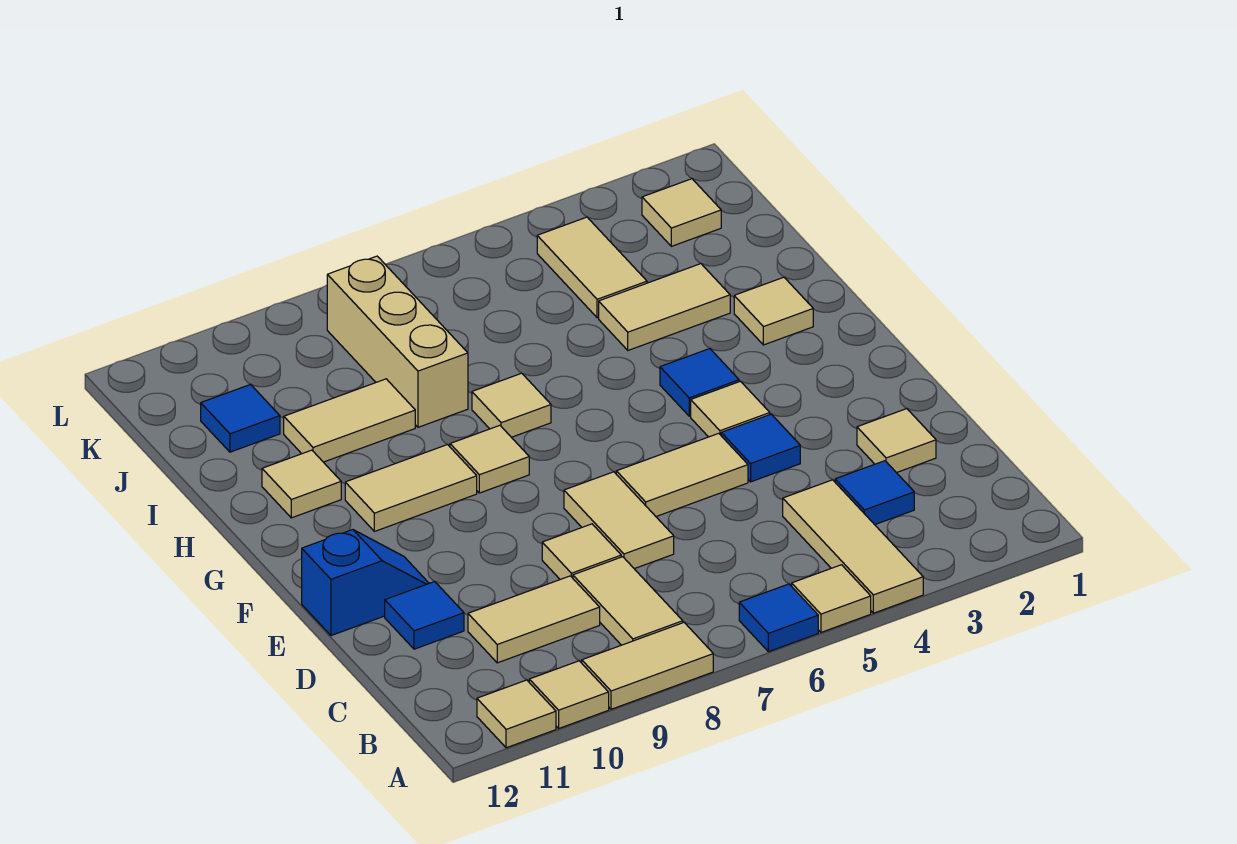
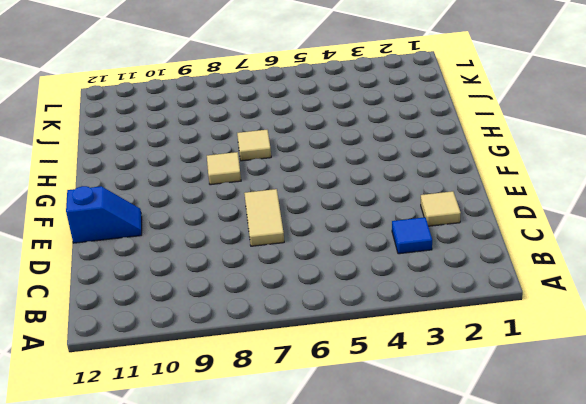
none -> tan 1x3 tile [783,480,923,613]
none -> tan 1x1 tile [792,565,871,632]
none -> blue 1x1 tile [739,584,818,652]

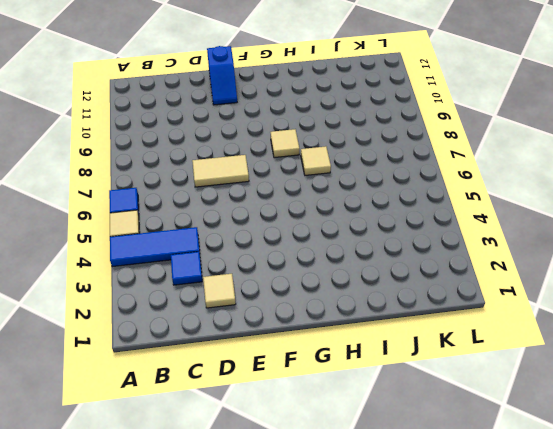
blue 1x3 tile [110,227,200,267] -> tan 1x3 tile [783,480,923,613]
none -> tan 1x2 tile [582,623,713,709]
none -> tan 1x1 tile [529,661,609,728]
none -> tan 1x1 tile [477,680,556,748]

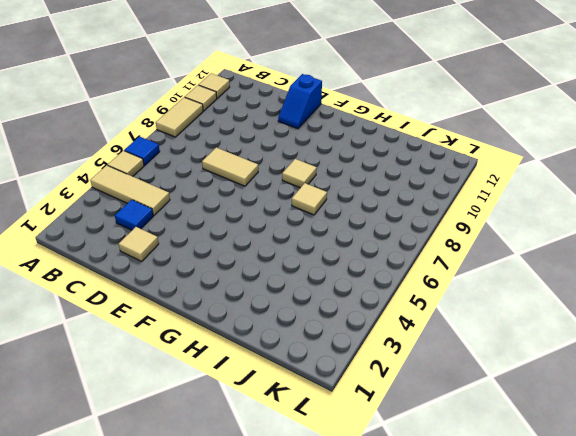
none -> tan 1x2 tile [573,557,683,645]
none -> tan 1x2 tile [468,576,600,663]
none -> tan 1x1 tile [542,524,621,579]

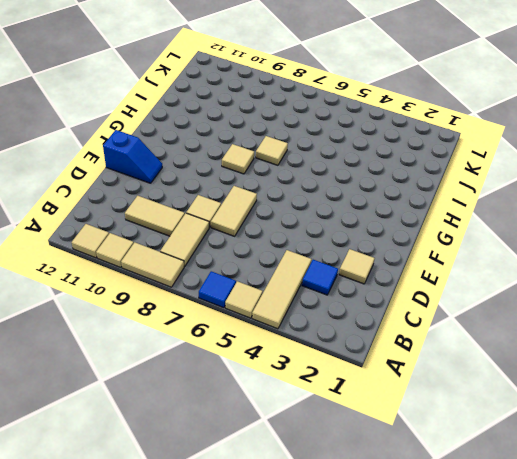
none -> blue 1x1 tile [385,582,464,649]
none -> blue 1x1 tile [721,414,800,482]
none -> tan 1x2 tile [616,433,748,516]

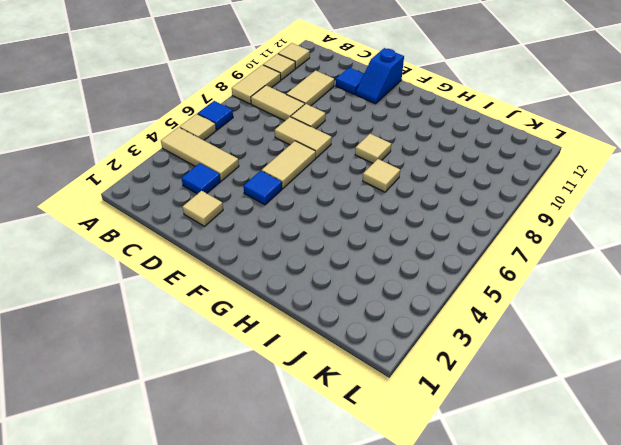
none -> tan 1x1 tile [691,381,770,437]
none -> blue 1x1 tile [660,349,739,416]
none -> tan 1x2 tile [345,445,477,531]

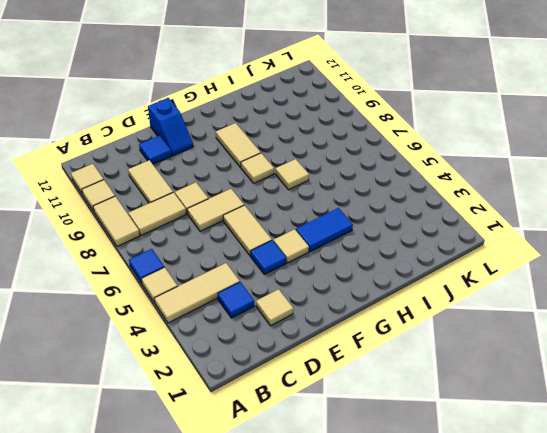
blue 1x2 tile [296,208,353,252] -> blue 1x1 tile [660,349,739,416]
none -> tan 1x1 tile [734,277,813,345]
none -> tan 1x1 tile [262,450,341,518]
none -> tan 1x2 tile [599,264,730,350]

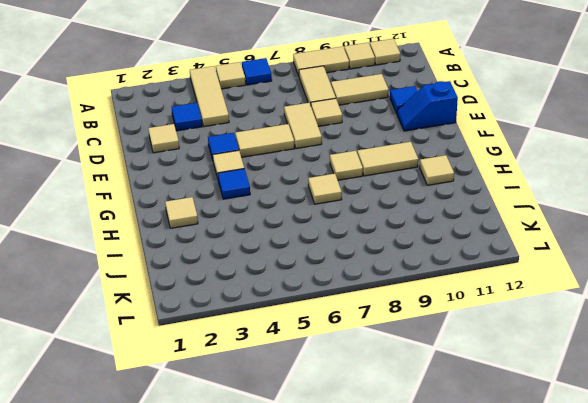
none -> tan 1x2 tile [599,264,730,350]
none -> tan 1x3 brick [327,256,468,427]
none -> tan 1x2 tile [284,379,415,462]

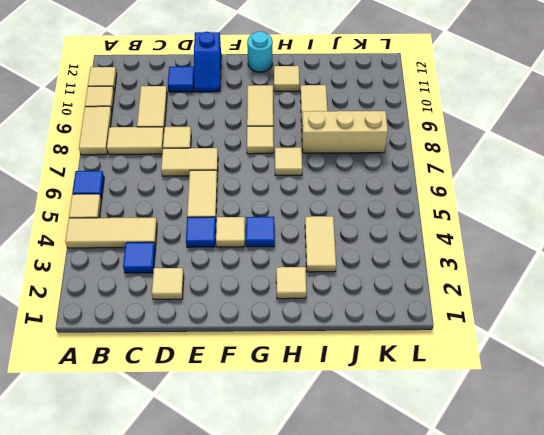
cyan 1x1 round brick [247,31,273,72] -> none
none -> tan 1x2 tile [537,217,647,318]
none -> blue 1x1 tile [201,384,280,452]
none -> tan 1x1 tile [642,179,721,246]

